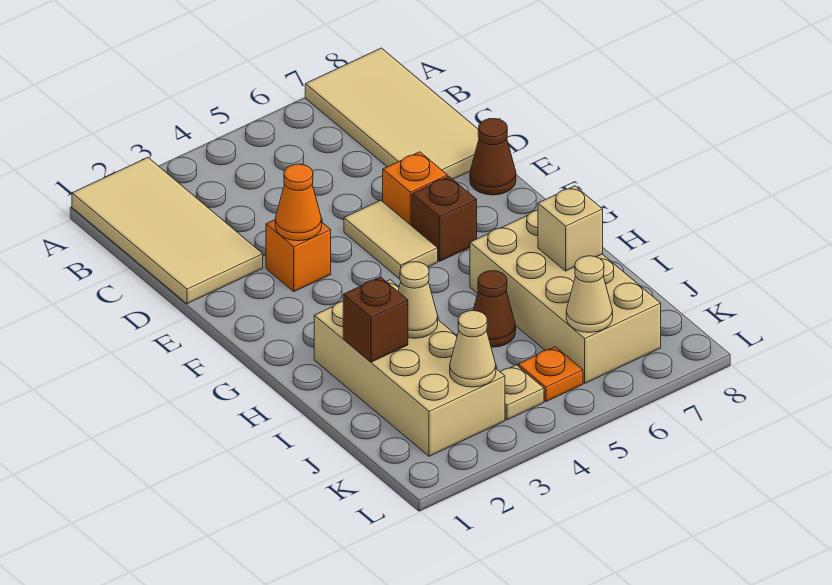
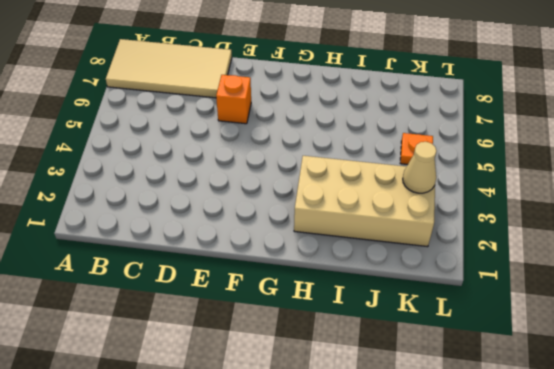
none -> tan 2x4 tile [72,158,263,304]
none -> orange 1x1 brick [266,220,331,292]
none -> tan 1x2 tile [344,200,438,279]

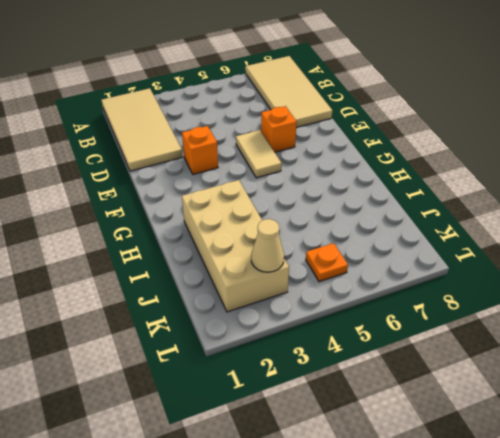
none -> brown 1x1 cone [470,118,516,195]
none -> brown 1x1 brick [412,176,477,261]
none -> tan 2x4 brick [470,210,661,383]

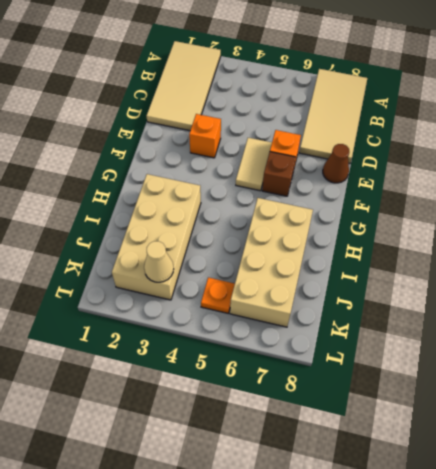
none -> brown 1x1 cone [473,271,516,347]
none -> tan 1x1 plate [500,365,544,420]
none -> orange 1x1 cone [275,164,322,241]

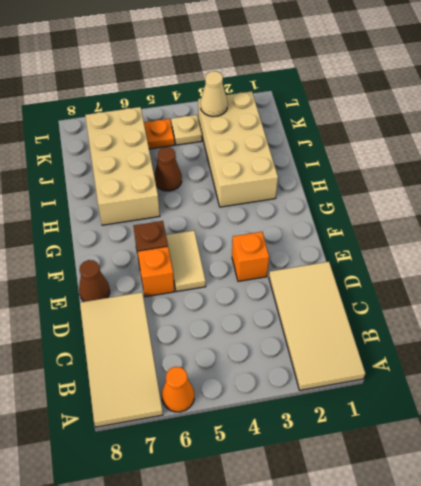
orange 1x1 cone [162,367,194,412] -> orange 1x1 cone moved to [275,164,322,241]
none -> brown 1x1 brick [343,277,408,362]
none -> tan 1x1 cone [398,262,438,338]
none -> tan 1x1 brick [538,186,603,271]

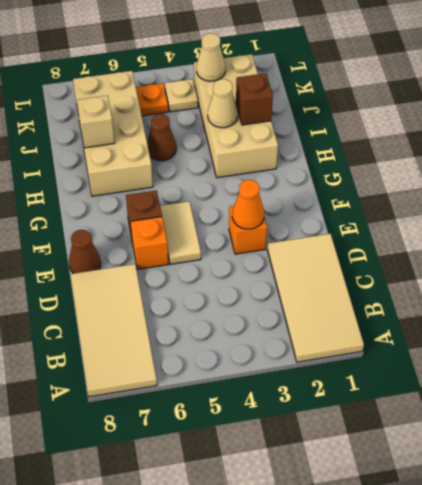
none -> tan 1x1 cone [566,256,613,332]

